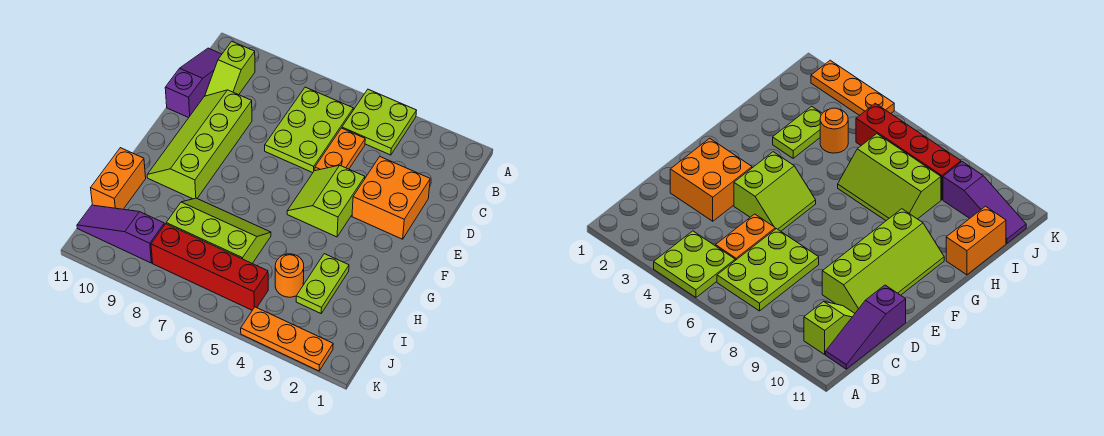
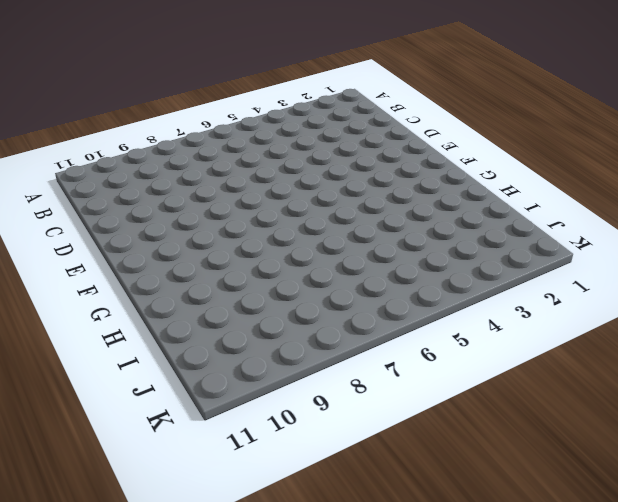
none -> lime 2x2 plate [342,89,417,155]
none -> lime 2x3 plate [265,87,353,173]
none -> lime 1x2 slope [205,41,255,96]

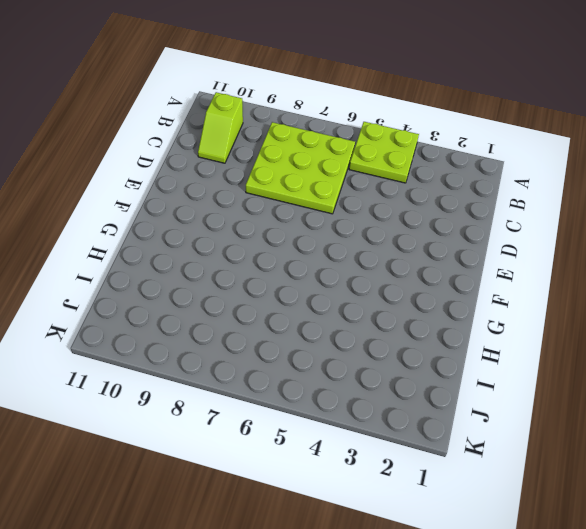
lime 3x3 plate [246,122,355,214] -> lime 2x3 plate [265,87,353,173]
none -> purple 1x3 slope [165,48,222,118]
none -> orange 1x2 plate [315,128,365,171]
none -> orange 2x2 brick [352,157,430,239]

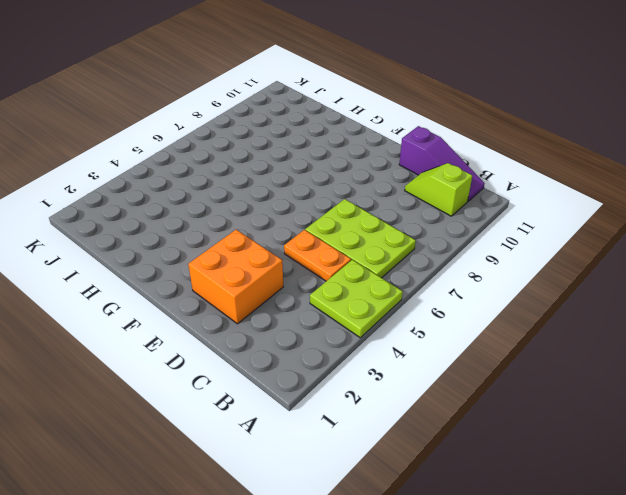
none -> lime 2x4 slope [147,90,252,199]
none -> lime 2x2 slope [287,165,365,237]
none -> lime 1x2 plate [296,254,349,313]

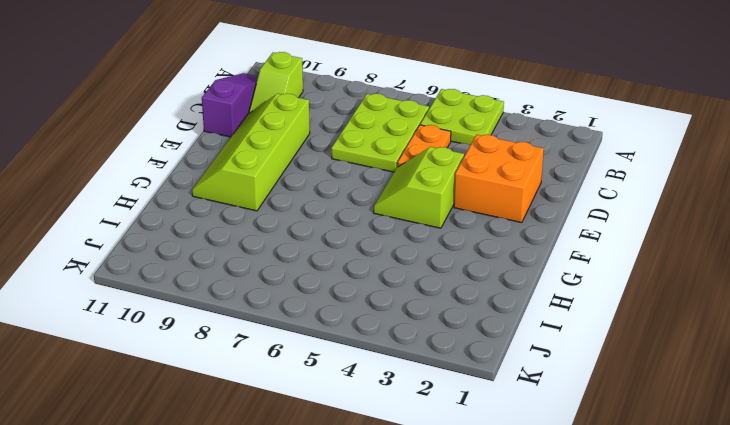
none -> lime 1x2 plate [296,254,349,313]
none -> lime 2x3 slope [166,198,271,264]
none -> orange 1x2 brick [91,148,146,209]

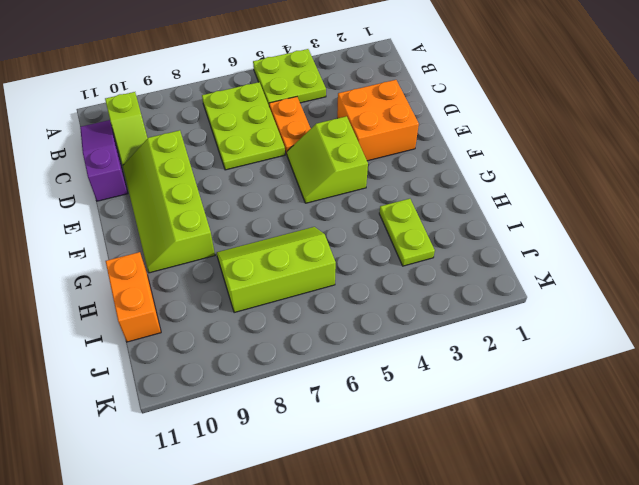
none -> orange 1x1 round brick [275,254,304,297]
none -> red 1x4 brick [151,224,268,310]
none -> purple 1x3 slope [77,205,164,263]

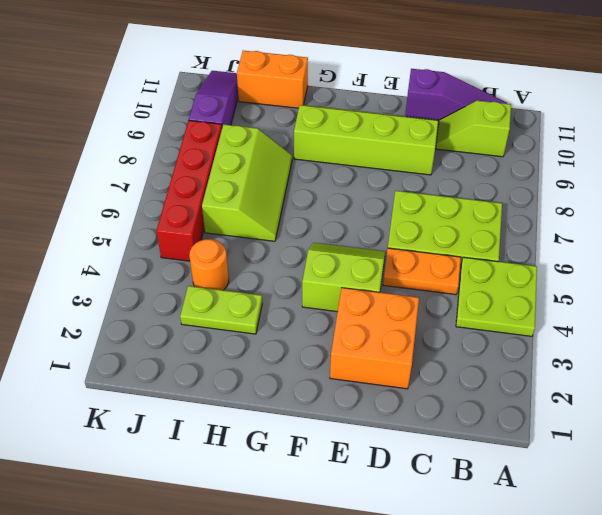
none -> orange 1x3 plate [241,307,333,371]

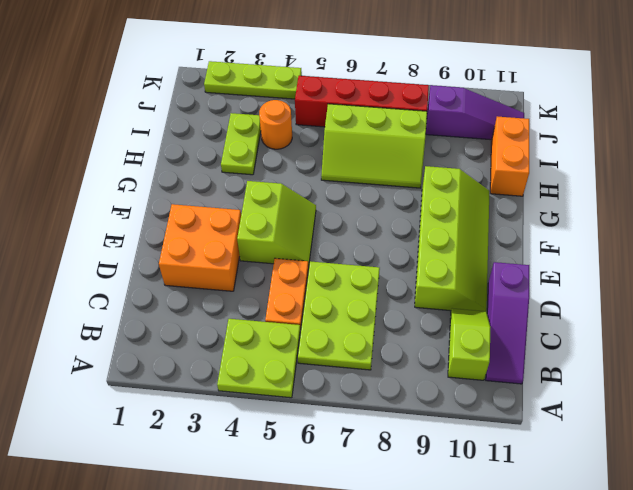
lime 1x3 plate [204,61,302,99] -> orange 1x3 plate [241,307,333,371]

